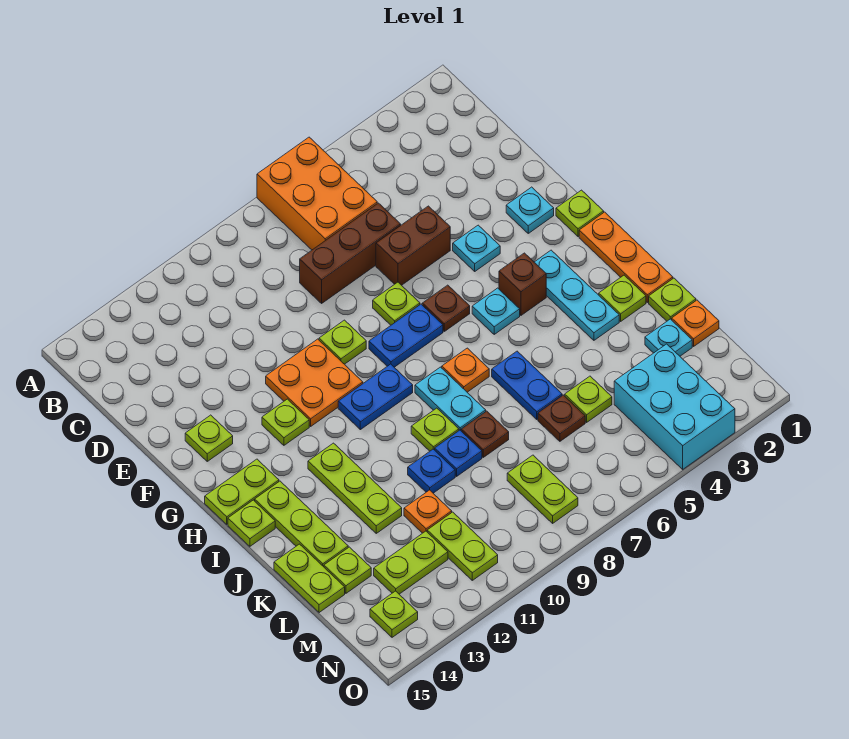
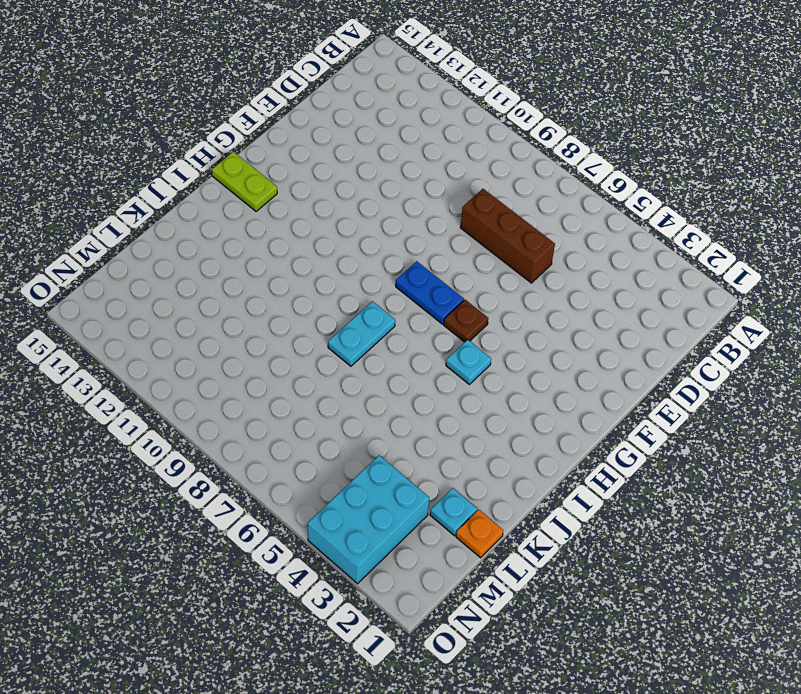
none -> orange 2x3 brick [257,137,377,250]
none -> brown 1x2 brick [376,206,450,285]
none -> cyan 1x1 plate [506,187,554,233]
none -> cyan 1x1 plate [453,225,500,271]

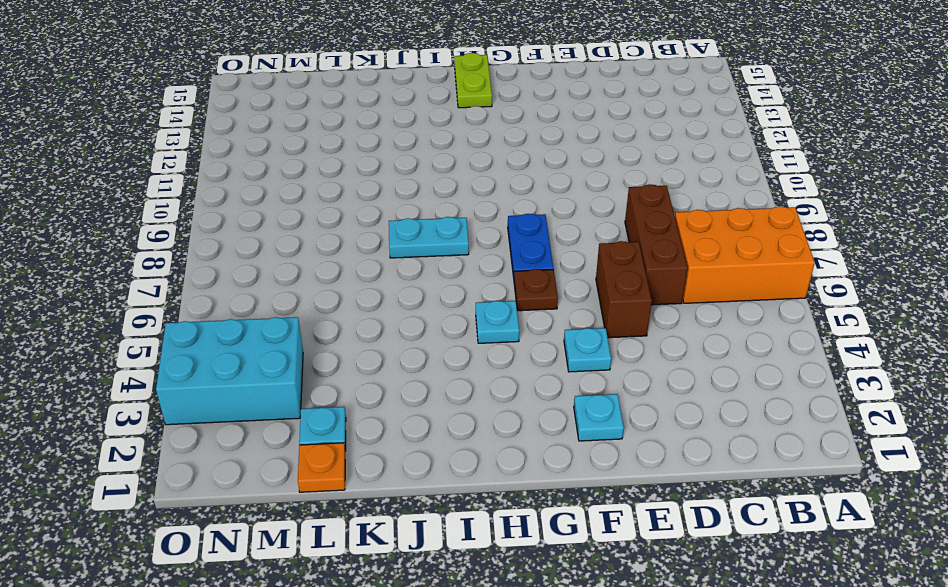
none -> lime 1x1 plate [373,282,420,325]
none -> lime 1x1 plate [319,320,366,364]
none -> orange 2x2 plate [266,339,363,426]
none -> lime 1x1 plate [185,415,233,461]

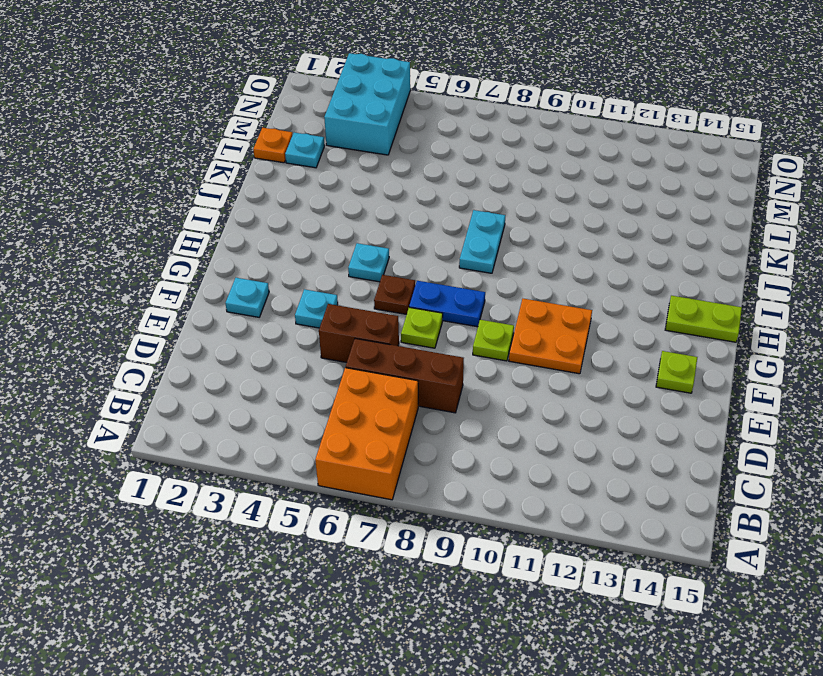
none -> lime 1x1 plate [556,190,604,237]
none -> lime 1x1 plate [262,399,309,445]
none -> orange 1x3 plate [579,212,673,302]
none -> cyan 1x3 plate [535,250,619,340]

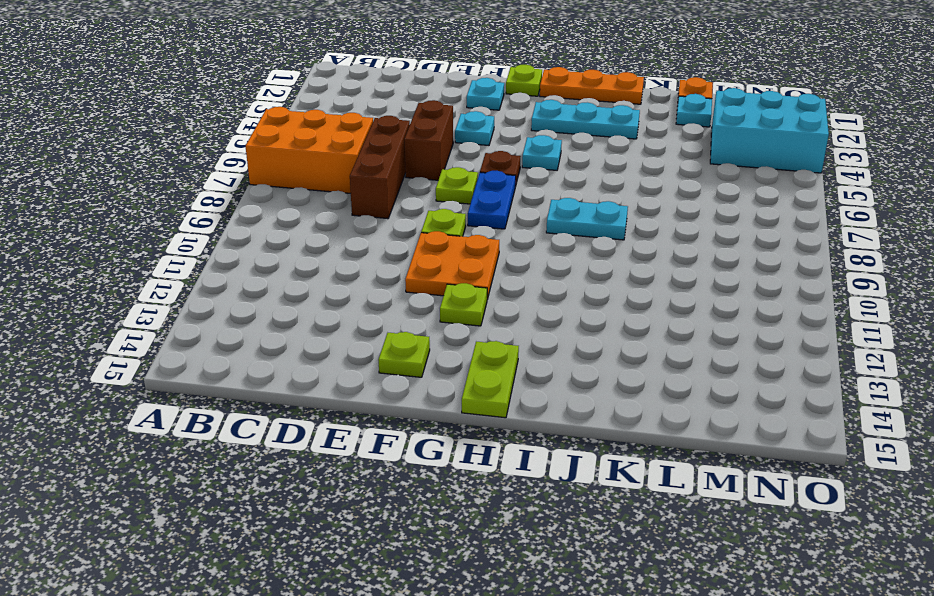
none -> brown 1x1 brick [499,253,546,315]
none -> blue 1x2 plate [338,364,413,430]
none -> orange 1x1 plate [442,348,489,392]
none -> lime 1x3 plate [308,443,402,533]

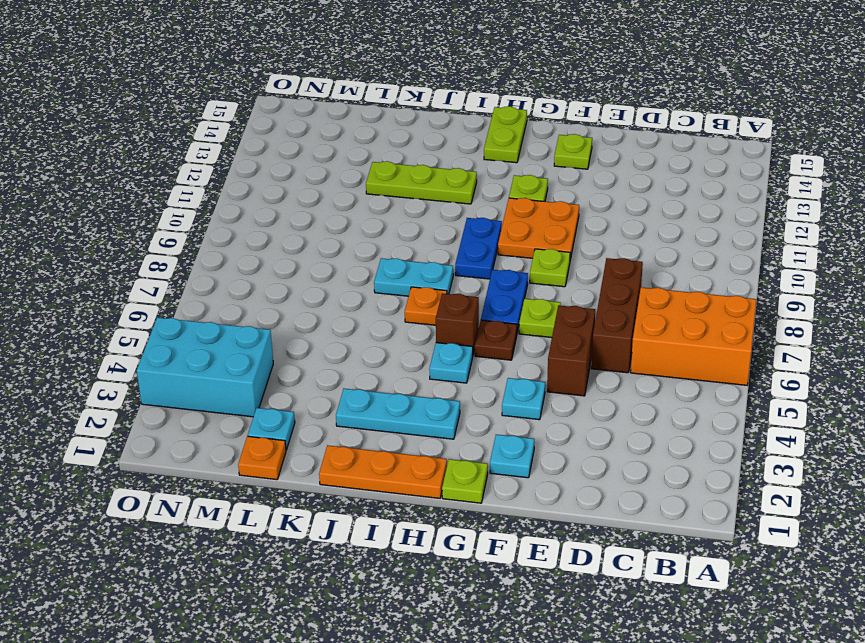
brown 1x1 brick [436,293,479,354] -> brown 1x1 brick moved to [499,253,546,315]
none -> lime 1x3 plate [255,481,348,567]
none -> lime 1x1 plate [228,500,275,546]
none -> lime 1x1 plate [599,275,646,321]
none -> blue 1x2 plate [492,351,562,419]

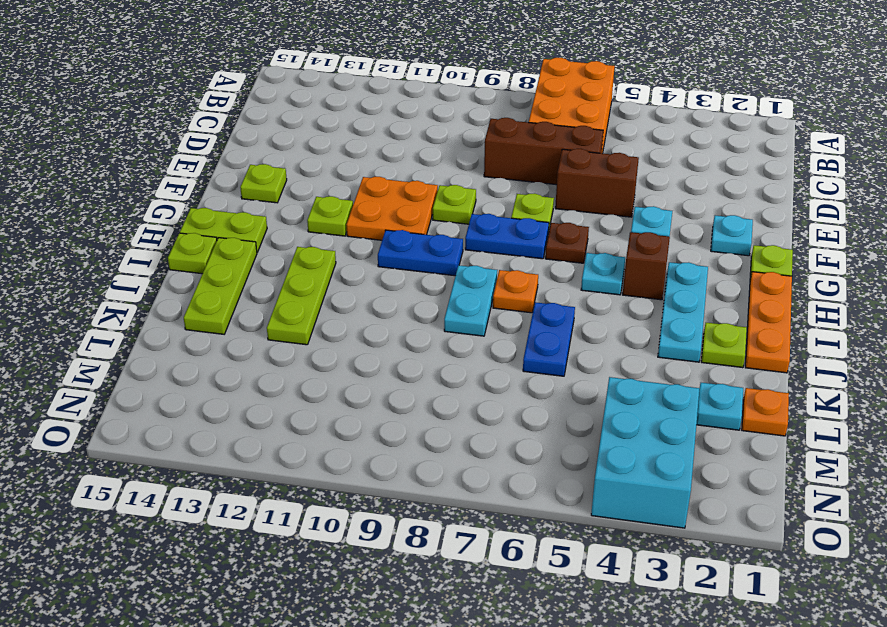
none -> lime 1x1 plate [411,408,459,451]
none -> lime 1x1 plate [649,278,696,321]
none -> brown 1x1 plate [461,411,509,457]
none -> blue 1x1 plate [435,430,482,476]

